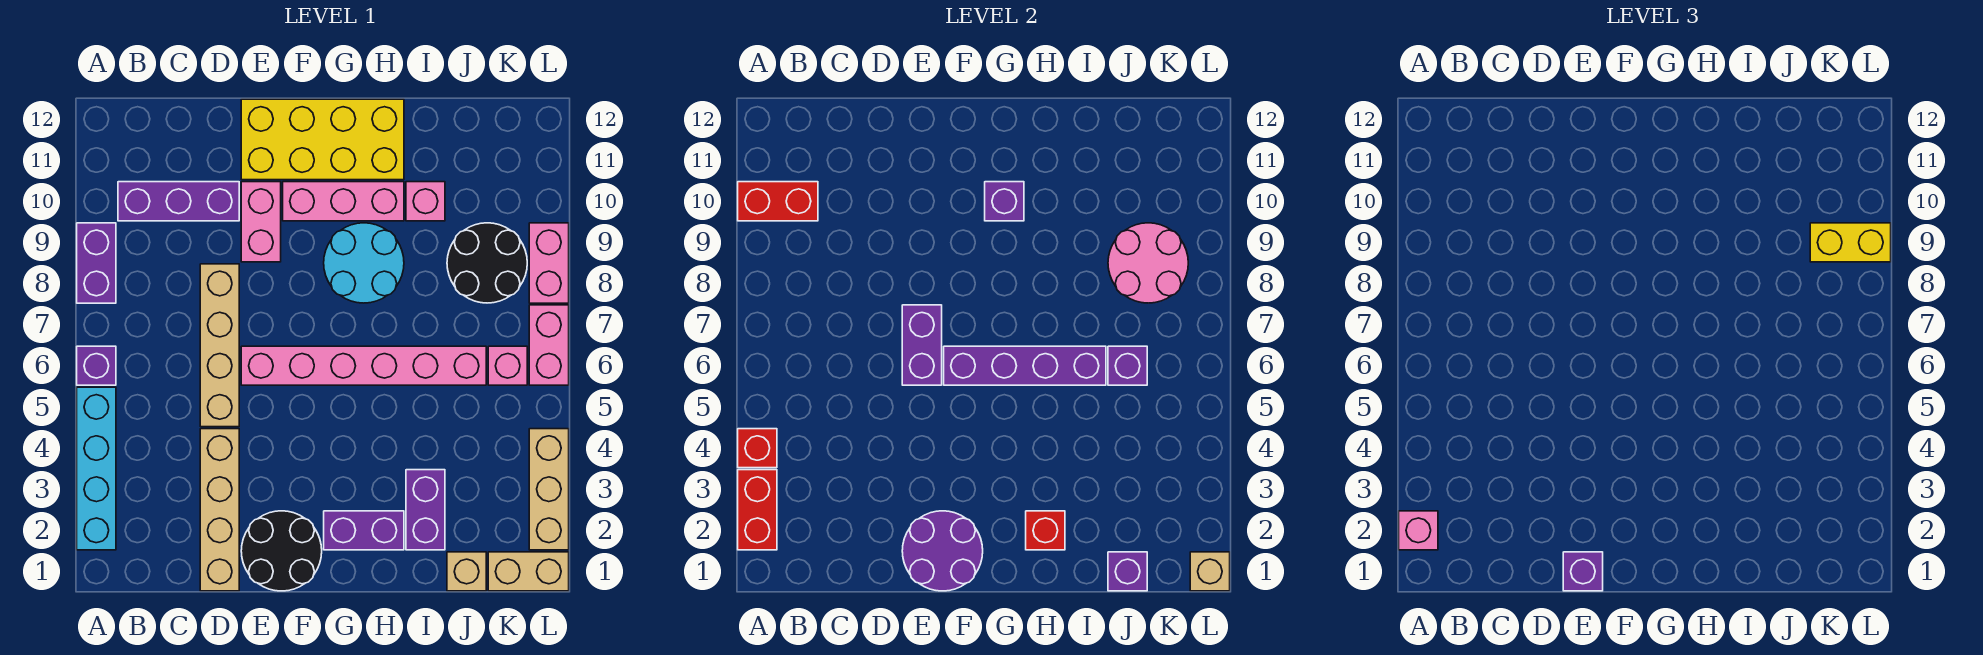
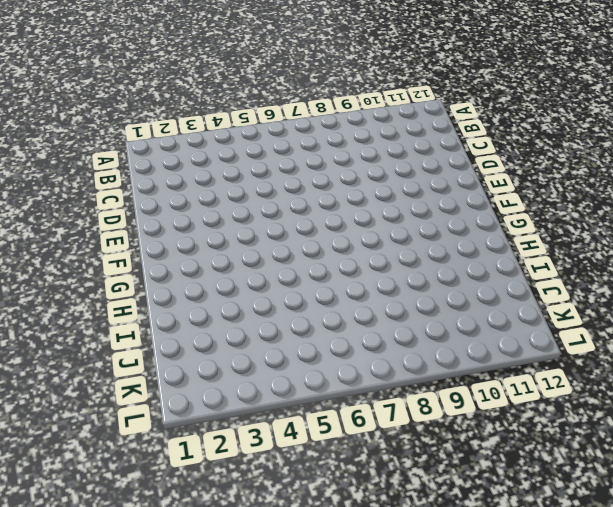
none -> cyan 1x4 brick [77,387,116,550]
none -> purple 1x1 brick [77,346,116,385]
none -> purple 1x2 brick [77,223,116,303]
none -> purple 1x3 brick [118,182,239,221]

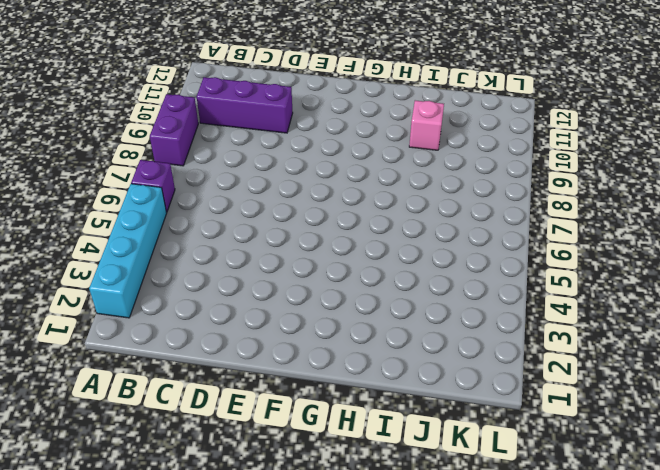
none -> tan 1x4 brick [200,429,239,591]
none -> tan 1x4 brick [200,264,239,427]
none -> black 2x2 round brick [241,511,322,591]
none -> pink 1x6 brick [241,346,486,385]

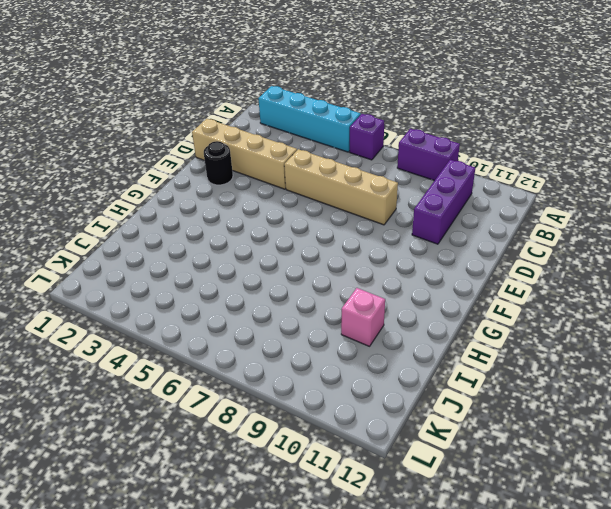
black 1x1 round brick [204,141,233,185] -> black 2x2 round brick [241,511,322,591]
none -> pink 1x6 brick [241,346,486,385]
none -> pink 1x2 brick [241,182,281,262]
none -> yellow 2x4 brick [241,99,404,180]
none -> pink 1x3 brick [283,182,404,221]

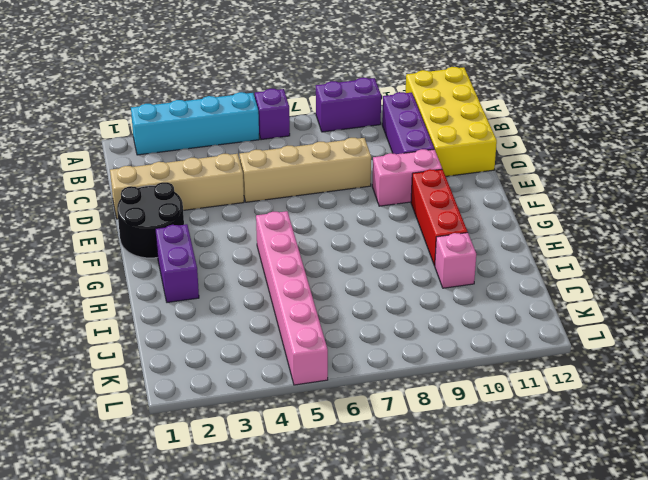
yellow 2x4 brick [406,67,497,176] -> yellow 2x4 brick moved to [241,99,404,180]
red 1x3 brick [411,169,467,266] -> pink 1x3 brick [283,182,404,221]
pink 1x6 brick [256,211,328,385] -> pink 1x6 brick moved to [241,346,486,385]
none -> cyan 2x2 round brick [324,223,404,303]
none -> purple 1x2 brick [406,470,445,550]
none -> tan 1x1 brick [447,552,486,591]
none -> black 2x2 round brick [447,223,527,303]

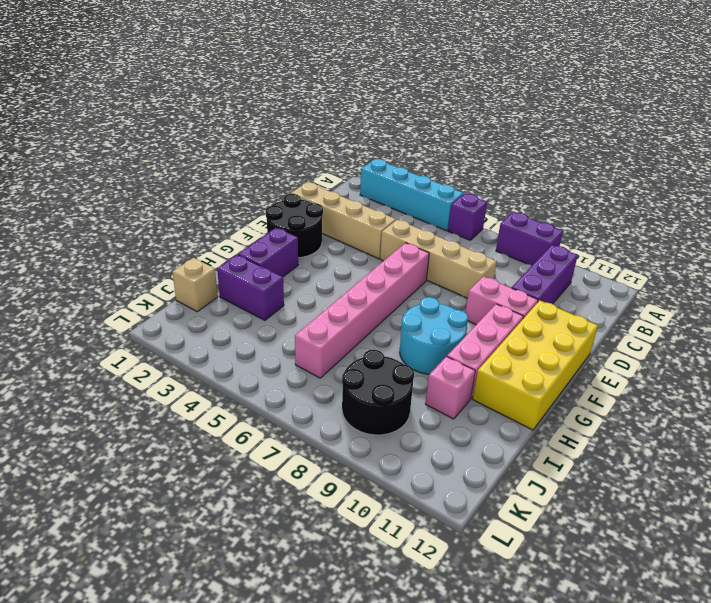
none -> tan 1x2 brick [488,552,569,591]
none -> pink 1x1 brick [488,346,527,385]
none -> tan 1x3 brick [529,429,569,550]
none -> pink 1x2 brick [529,305,569,385]

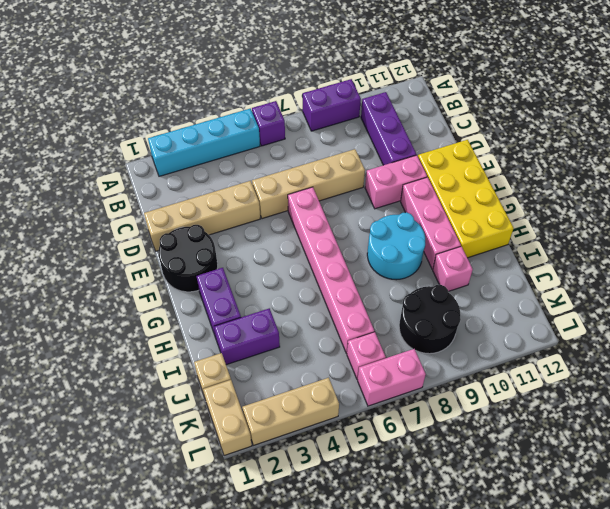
none -> pink 1x2 brick [529,223,569,303]
none -> red 1x2 brick [738,470,777,550]
none -> red 1x1 brick [738,429,777,468]
none -> red 1x2 brick [738,182,818,221]

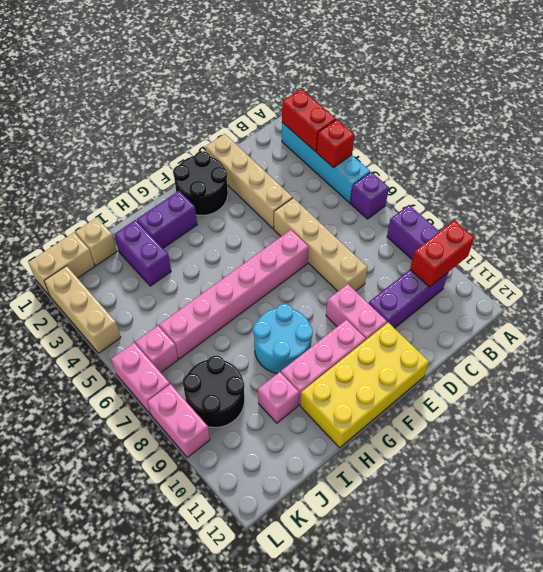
none -> purple 2x2 round brick [902,511,983,591]
none -> purple 1x2 brick [902,305,942,385]
none -> purple 1x4 brick [944,346,1106,385]
none -> purple 1x1 brick [985,182,1024,221]

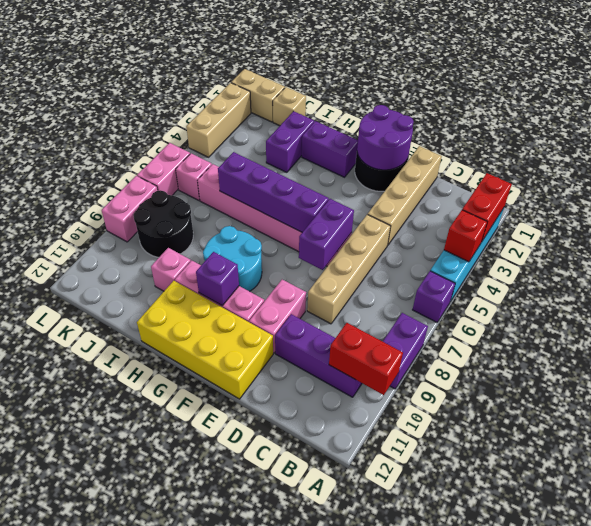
none -> red 1x1 brick [1026,511,1065,550]
none -> purple 1x1 brick [1108,552,1147,591]
none -> purple 1x1 brick [1108,346,1147,385]
none -> pink 2x2 round brick [1108,223,1188,303]

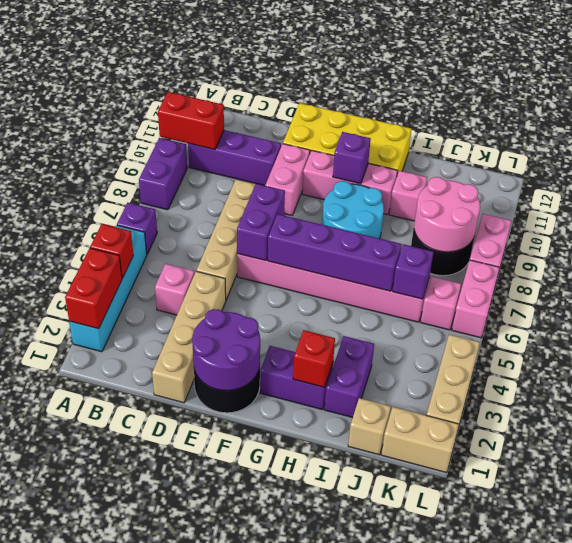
pink 1x1 brick [155,264,195,315] -> pink 1x1 brick moved to [1399,511,1438,550]
none -> purple 1x1 brick [1108,552,1147,591]
none -> tan 1x1 brick [1190,552,1230,591]
none -> purple 1x1 brick [1563,552,1603,591]
none -> yellow 1x2 brick [1810,223,1891,262]

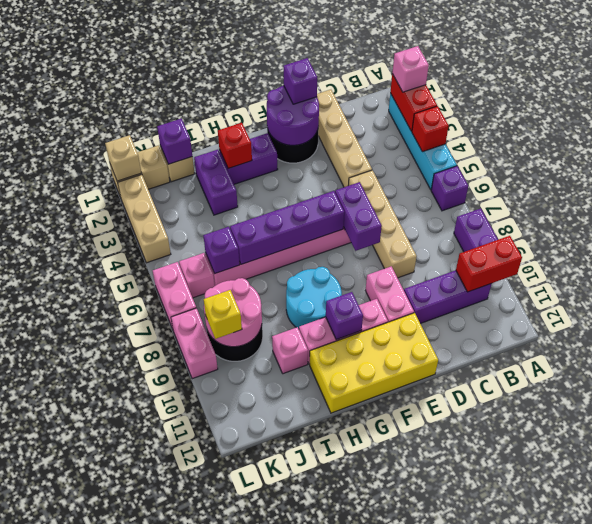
yellow 1x1 brick [204,290,242,339] -> yellow 1x2 brick [1810,223,1891,262]

